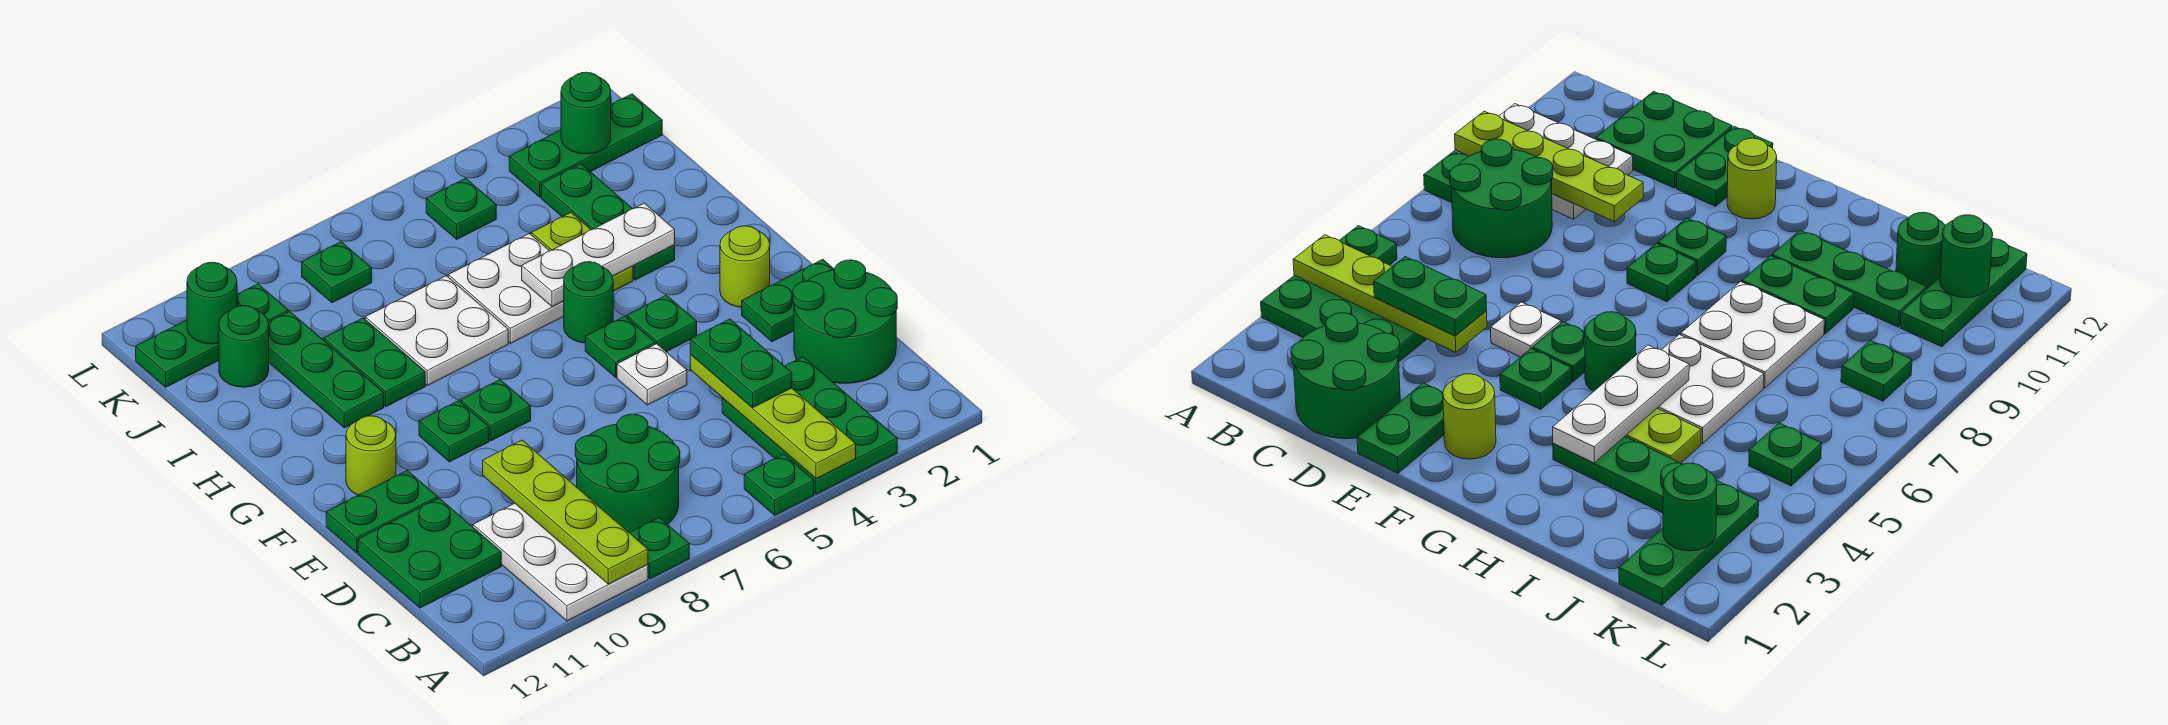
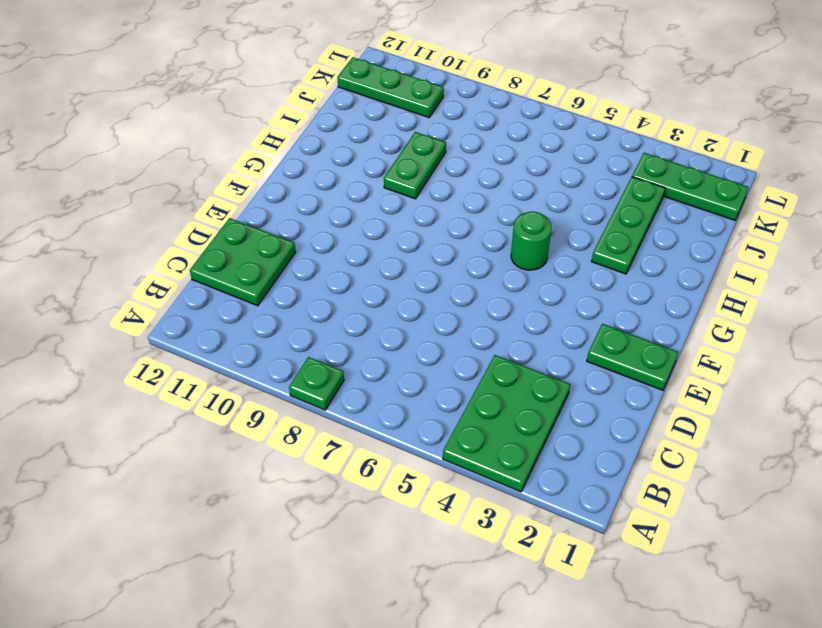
none -> green 1x1 plate [744,454,814,515]
none -> white 2x3 plate [473,503,648,621]
none -> green 2x2 round brick [575,414,680,532]
none -> green 2x2 round brick [793,260,897,383]

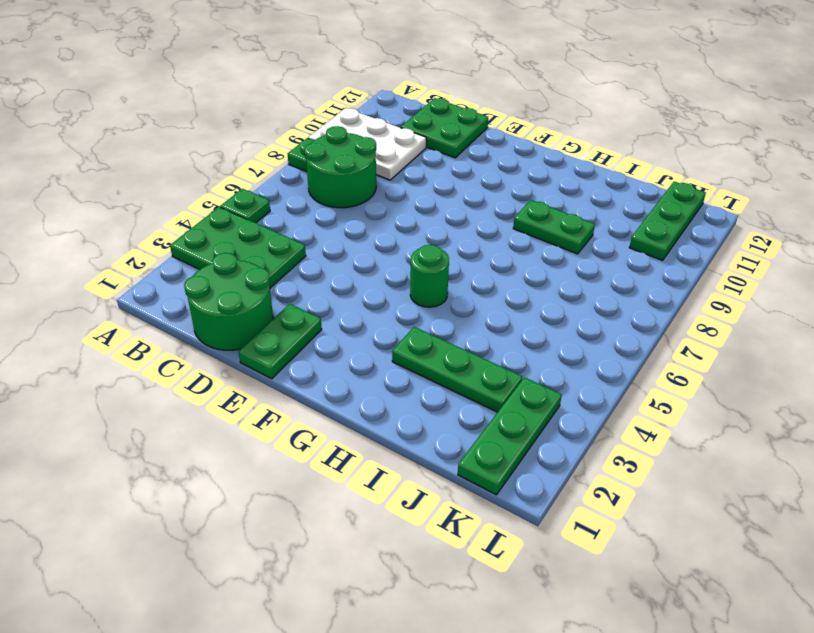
none -> white 1x1 plate [617,344,687,405]
none -> green 1x2 plate [326,470,438,553]
none -> lime 1x1 round brick [720,226,770,307]
none -> green 1x1 plate [627,295,697,352]

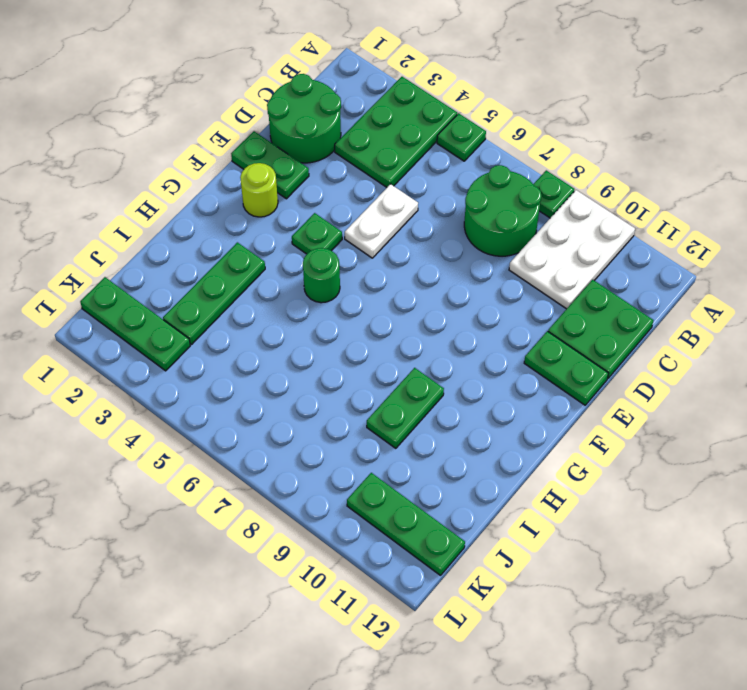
white 1x2 plate [345,184,418,258] -> white 1x1 plate [617,344,687,405]
none -> green 1x1 plate [585,316,655,377]
none -> green 1x1 plate [461,380,531,441]
none -> green 1x1 plate [419,401,489,462]
none -> lime 1x1 round brick [346,416,396,495]

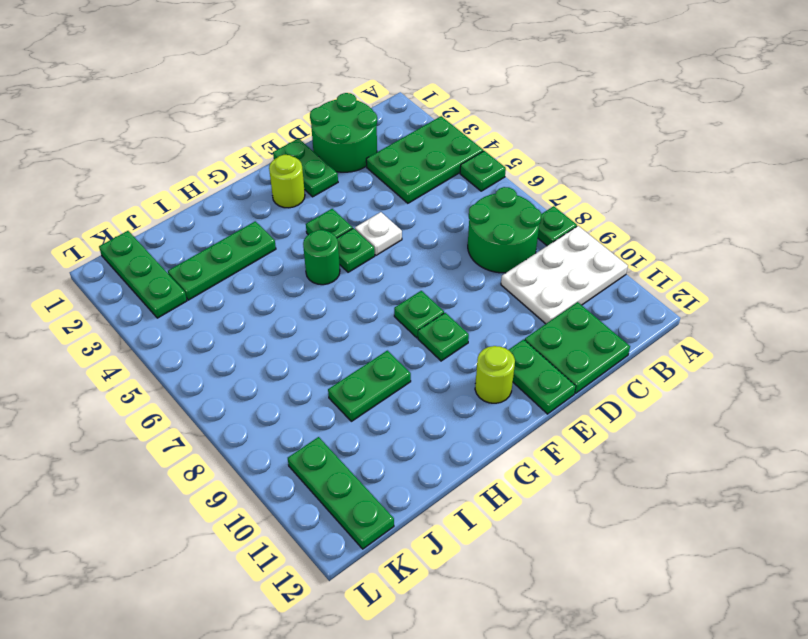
none -> lime 1x2 plate [532,213,633,291]
none -> white 2x2 plate [448,234,564,343]
none -> white 2x2 plate [365,276,508,386]
none -> green 1x3 plate [268,312,384,428]

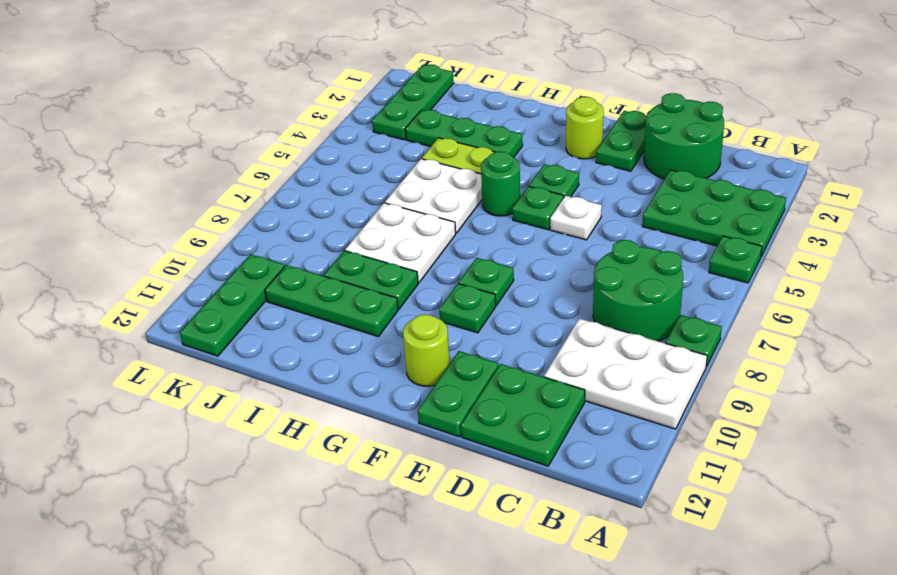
none -> green 1x1 round brick [219,306,269,387]
none -> green 1x1 plate [426,178,496,239]
none -> green 1x1 plate [302,242,372,303]
none -> lime 1x4 plate [690,355,856,479]

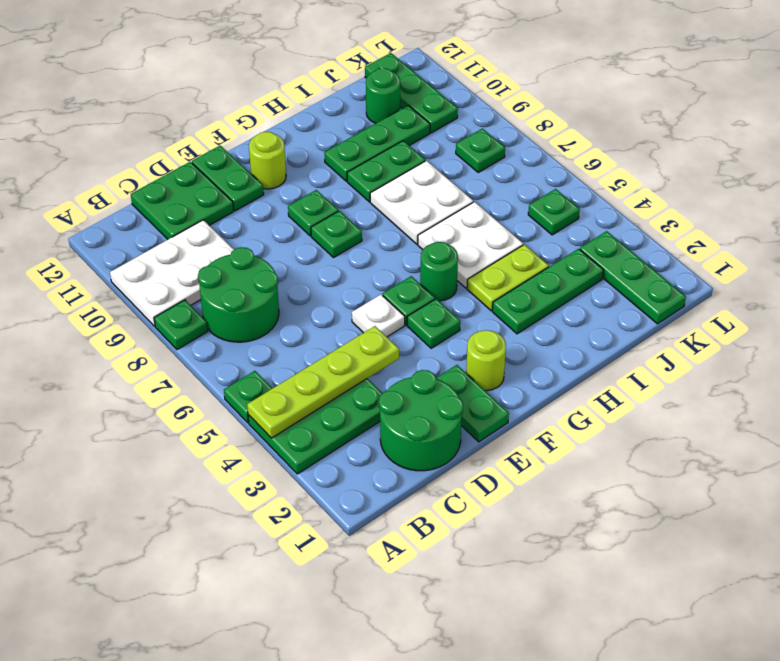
none -> lime 1x4 plate [483,440,648,584]
none -> white 1x3 plate [522,203,675,307]
none -> green 1x1 round brick [561,72,611,154]
none -> green 1x1 round brick [187,262,237,344]

